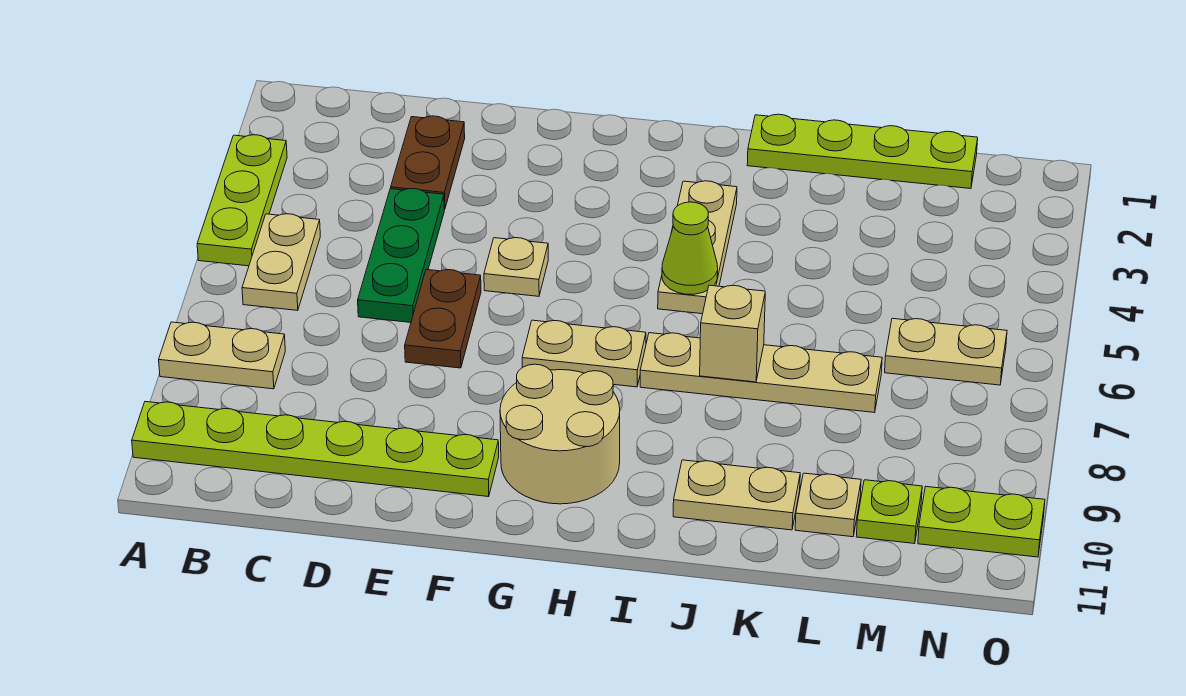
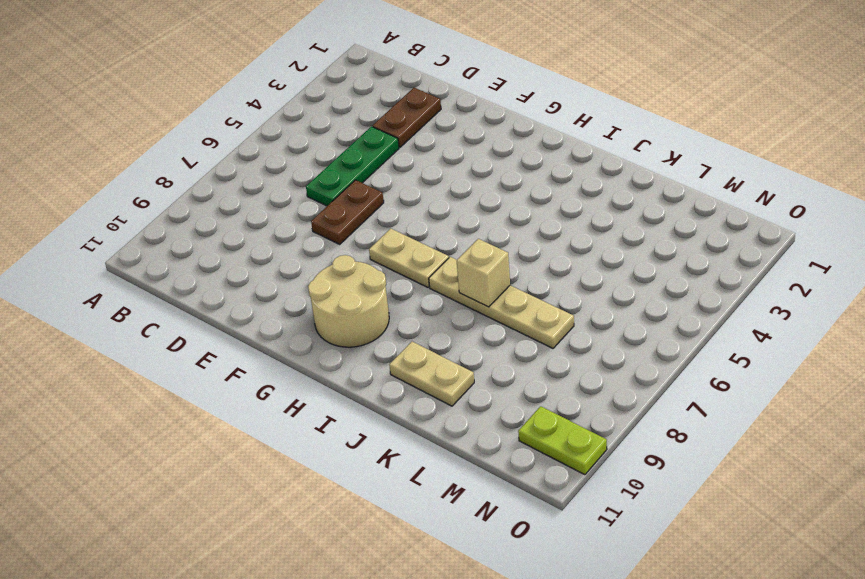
none -> lime 1x3 plate [197,135,287,266]
none -> tan 1x2 plate [159,322,285,389]
none -> lime 1x6 plate [132,402,499,497]

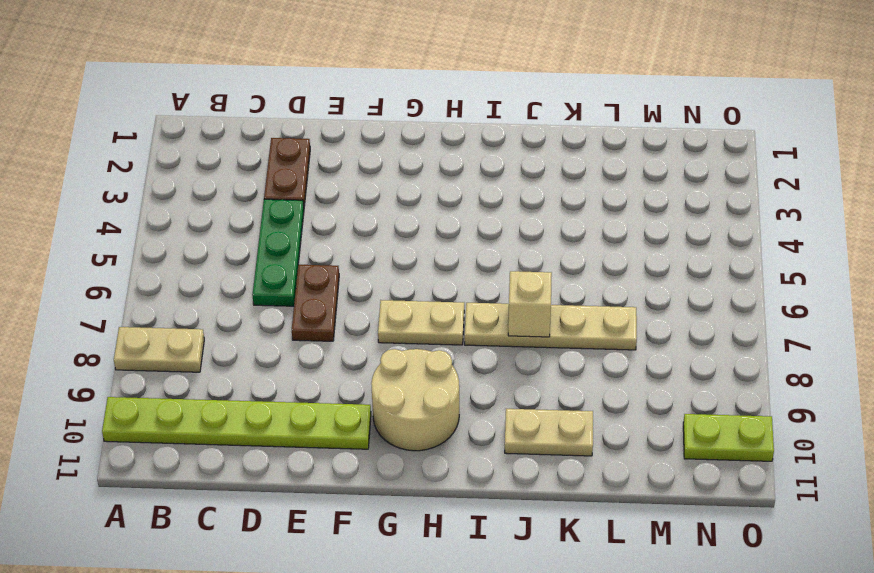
none -> lime 1x3 plate [197,135,287,266]
none -> tan 1x2 plate [242,214,320,310]
none -> tan 1x1 plate [484,238,548,296]

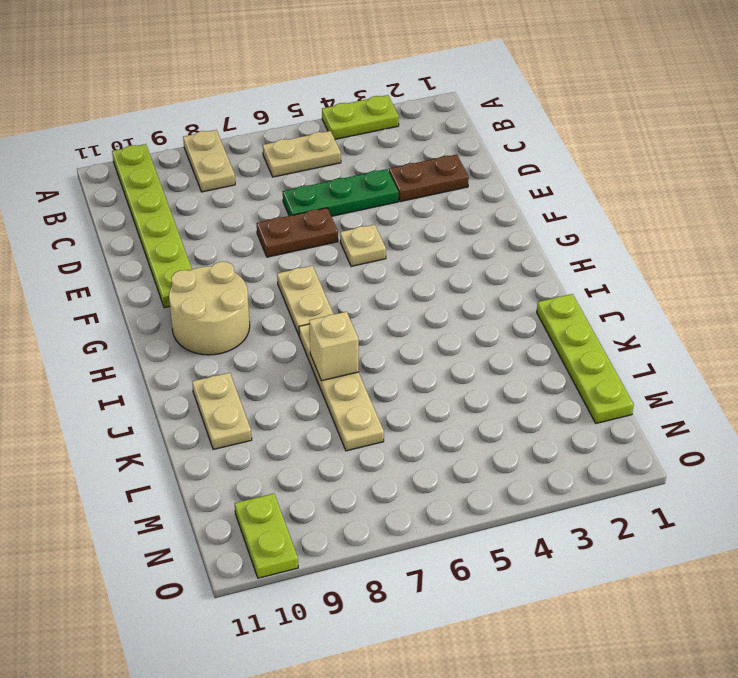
lime 1x2 plate [322,95,399,139] -> lime 1x3 plate [197,135,287,266]
none -> tan 1x3 plate [658,181,737,314]
none -> tan 1x1 plate [795,473,861,537]
none -> tan 1x2 plate [885,318,1007,385]

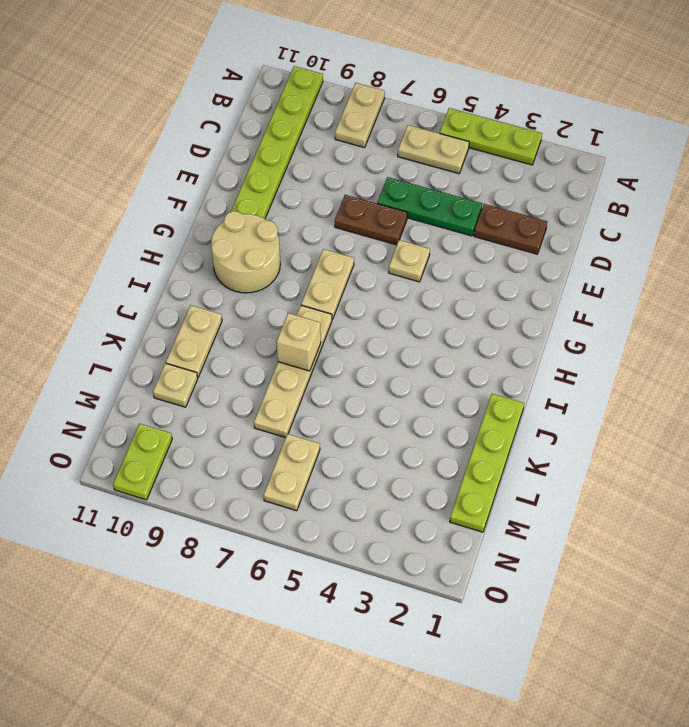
none -> tan 1x3 plate [658,181,737,314]
none -> lime 1x1 plate [856,480,922,544]
none -> lime 1x1 cone [662,202,718,294]

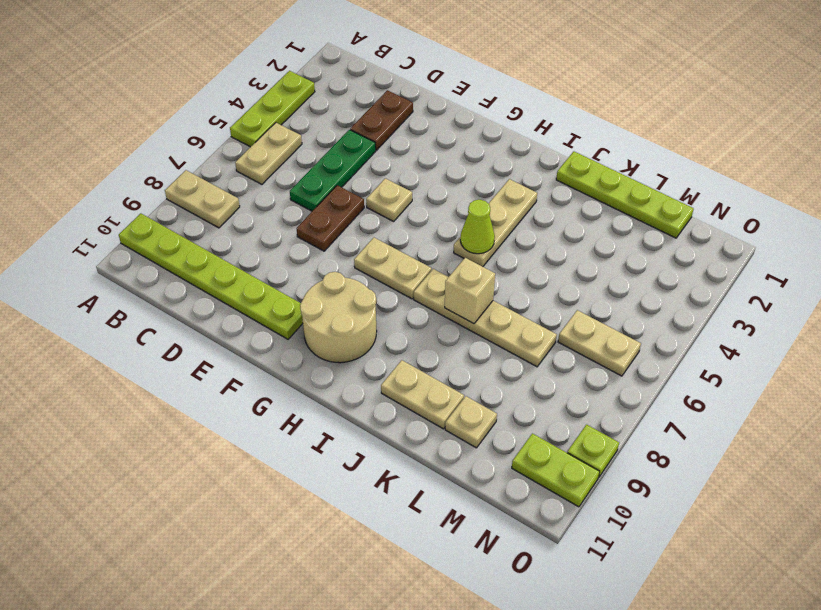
lime 1x1 plate [567,425,619,477] -> lime 1x1 plate moved to [856,480,922,544]

